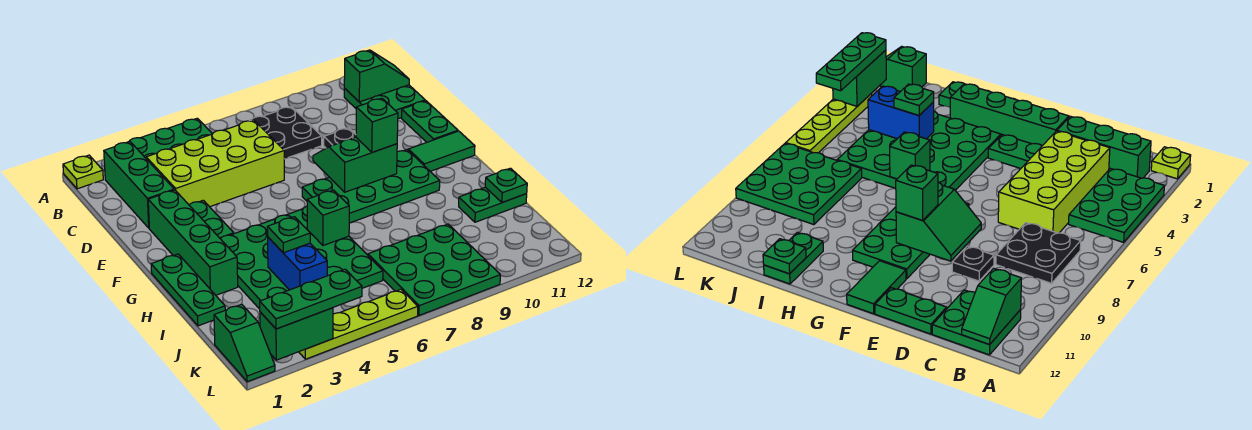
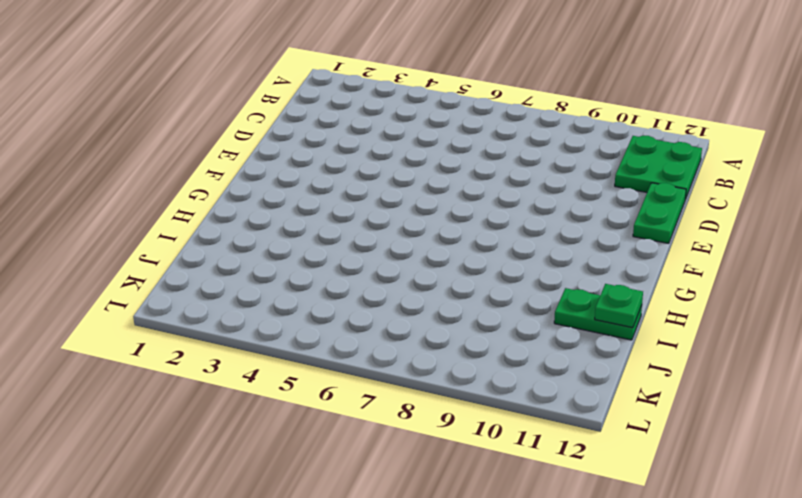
none -> lime 1x1 plate [63,155,103,189]
none -> green 2x3 plate [129,118,212,158]
none -> green 1x3 brick [104,142,174,228]

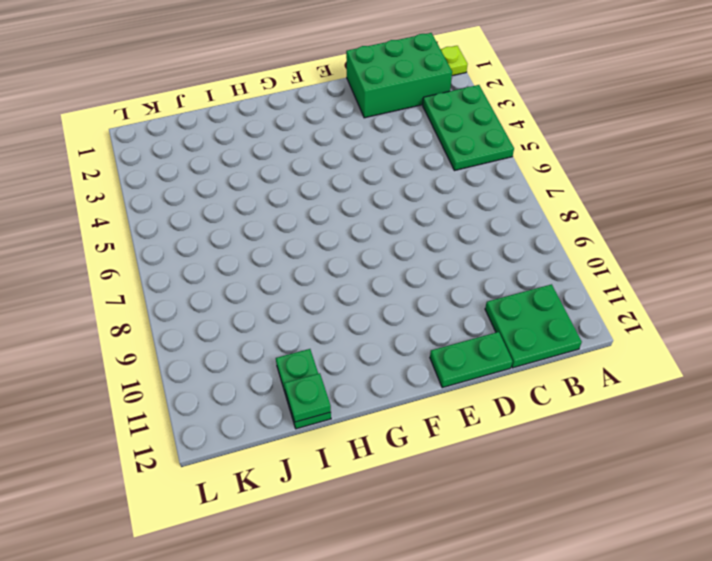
green 2x3 brick [346,33,452,118] -> green 1x3 brick [104,142,174,228]
none -> black 2x2 plate [250,106,322,159]
none -> lime 2x4 brick [146,120,284,207]
none -> black 1x1 plate [324,128,356,148]

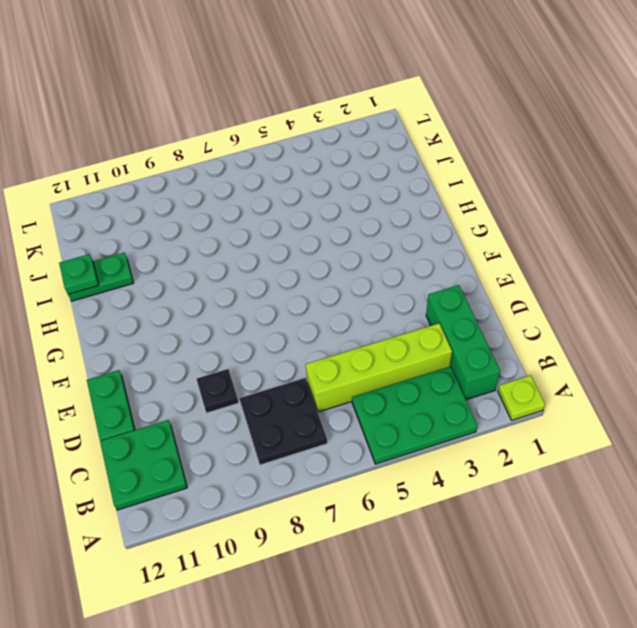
lime 1x4 brick [306,323,452,412] -> lime 2x4 brick [146,120,284,207]
none -> green 1x4 brick [148,190,238,295]
none -> green 1x2 plate [189,200,234,238]
none -> green 2x4 plate [302,150,440,223]

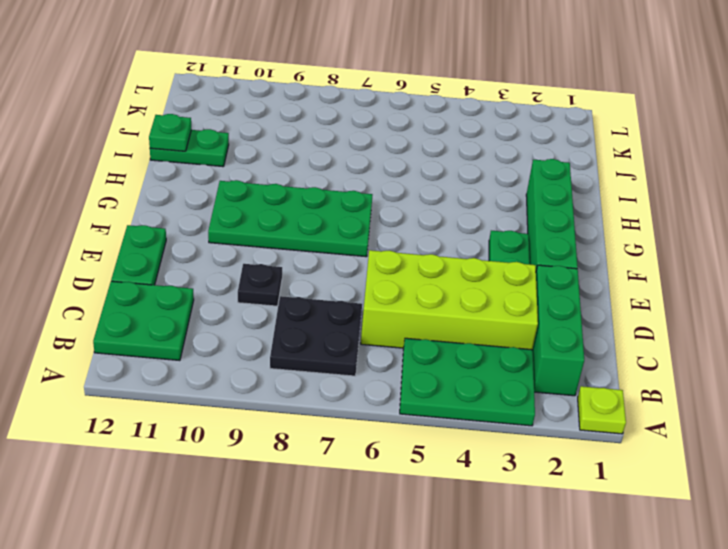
none -> green 1x2 tile [408,131,475,171]
none -> green 1x3 plate [151,254,225,326]
none -> green 4x4 plate [220,206,383,309]

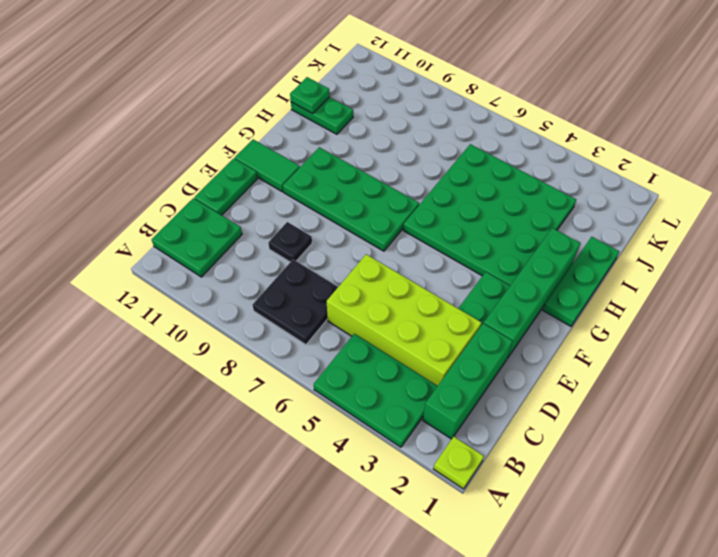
none -> green 3x3 plate [368,224,500,315]
none -> green 1x2 slope [214,304,275,382]
none -> lime 1x4 plate [299,289,418,359]

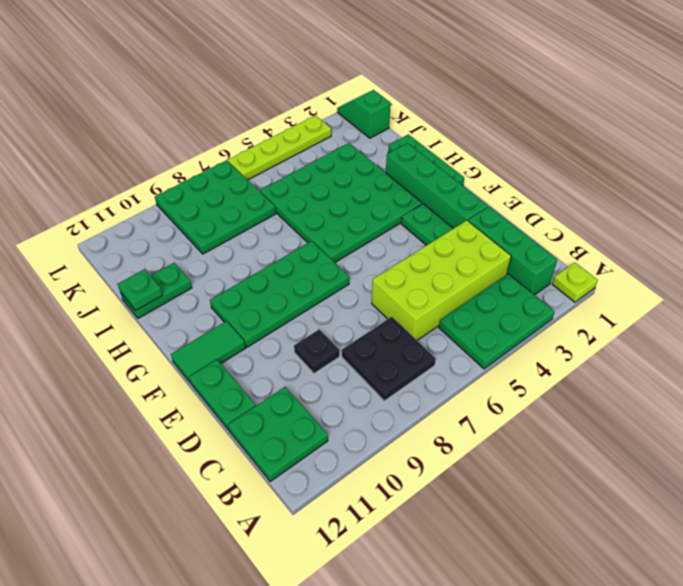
none -> green 1x2 slope [344,50,409,102]
none -> green 2x2 slope [313,137,397,192]
none -> green 1x1 brick [307,190,349,246]

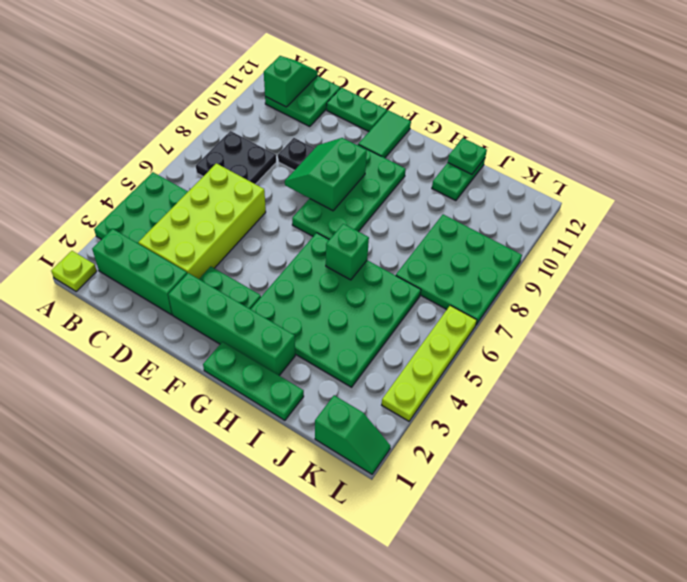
none -> blue 1x2 brick [268,237,327,290]
none -> green 1x2 brick [260,308,333,360]
none -> green 1x1 brick [356,98,398,152]

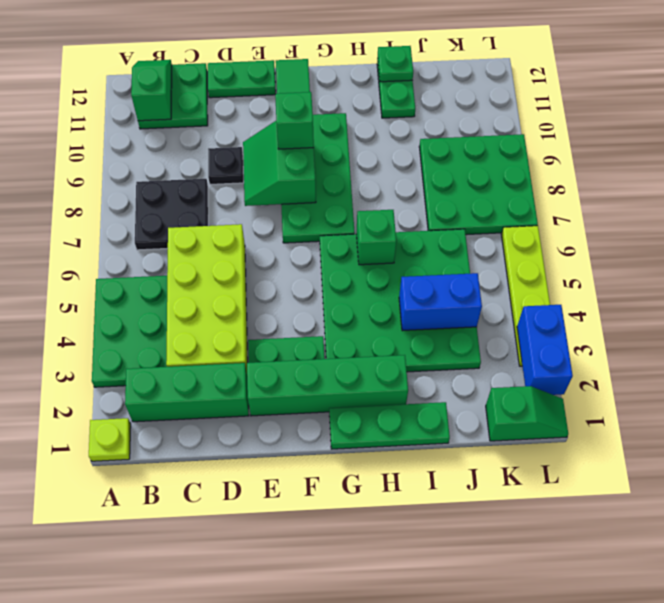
blue 1x2 brick [517,305,573,395] -> green 1x2 brick [260,308,333,360]
none -> green 1x1 plate [267,217,310,253]
none -> green 1x3 plate [260,269,362,329]

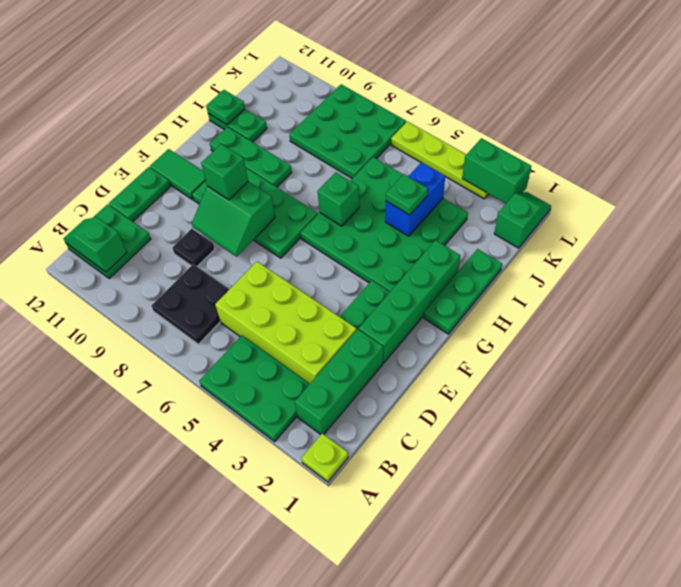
green 1x3 plate [210,127,292,187] -> green 1x3 plate moved to [260,269,362,329]

